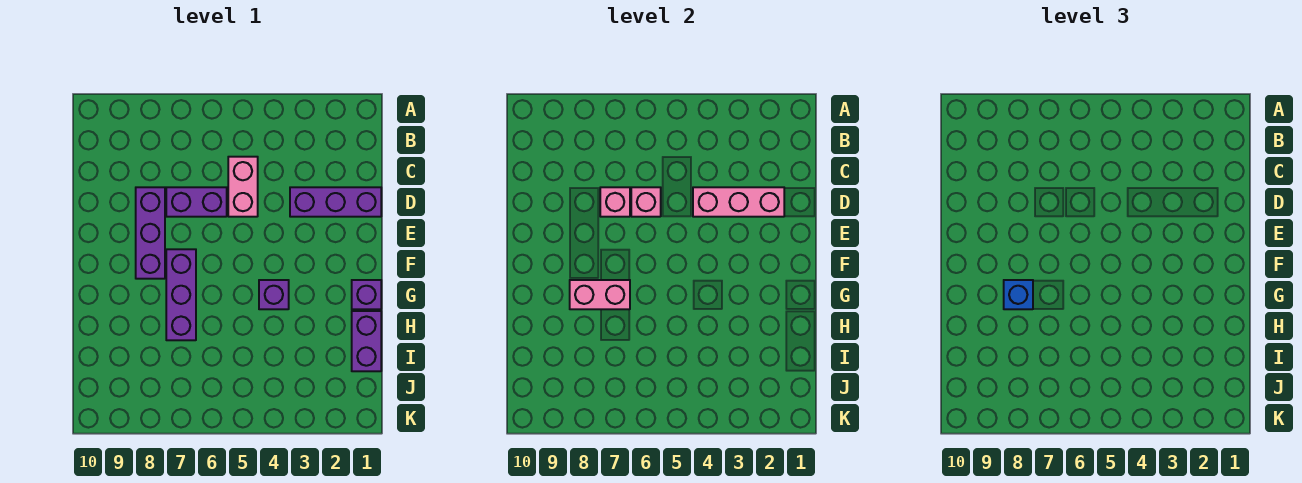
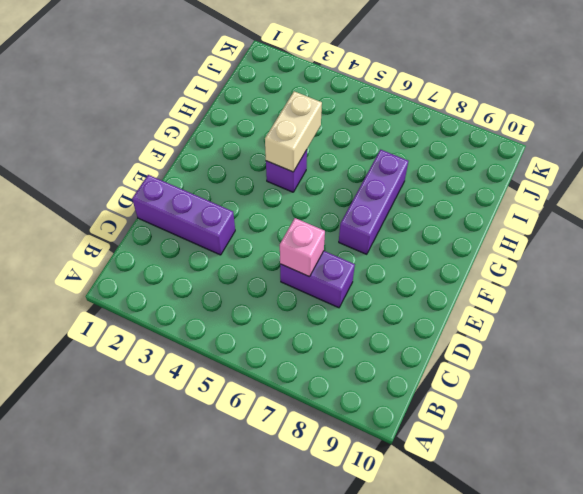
tan 1x2 brick [265,91,322,172] -> none
none -> pink 1x2 brick [228,157,258,217]
none -> purple 1x3 brick [136,187,165,279]
none -> purple 1x1 brick [352,280,381,309]

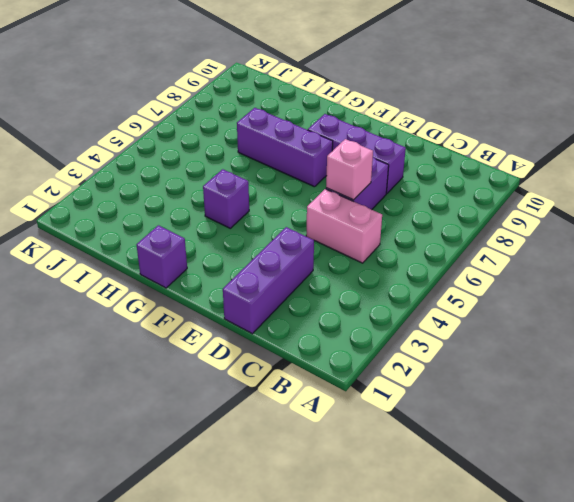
none -> purple 1x2 brick [352,311,381,371]
none -> pink 1x3 brick [693,187,784,217]
none -> pink 1x1 brick [600,187,630,217]

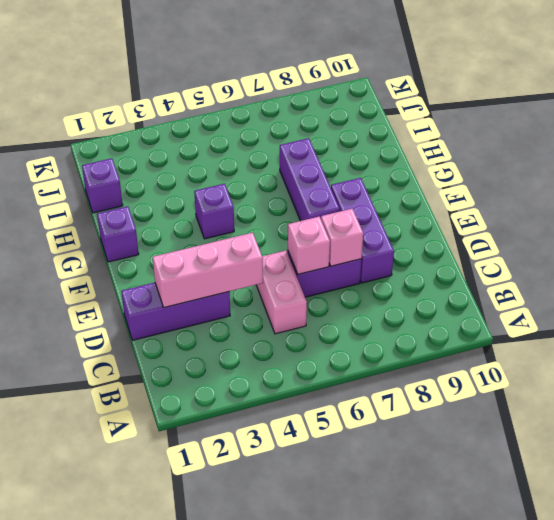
purple 1x1 brick [82,158,123,213] -> purple 1x2 brick [352,311,381,371]
none -> pink 1x2 brick [570,280,630,309]
none -> blue 1x1 brick [1004,280,1033,309]

